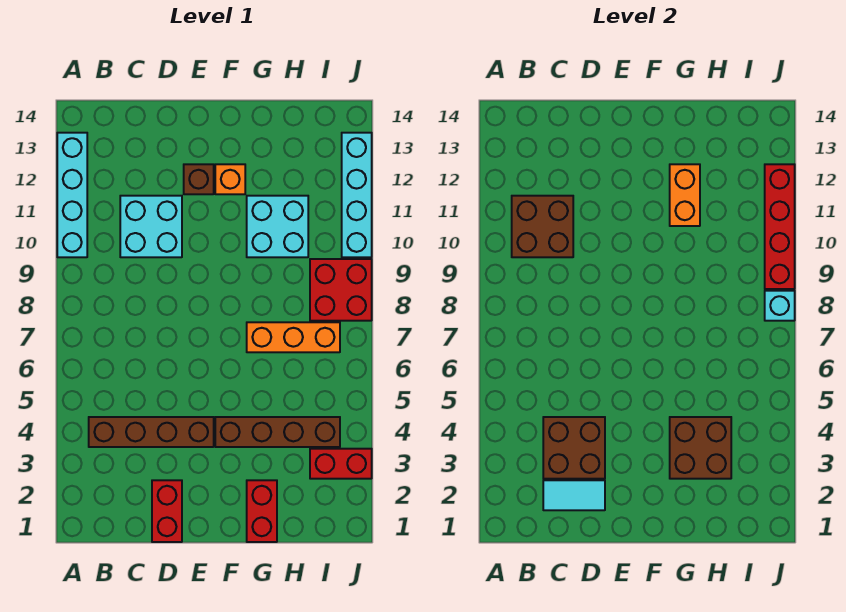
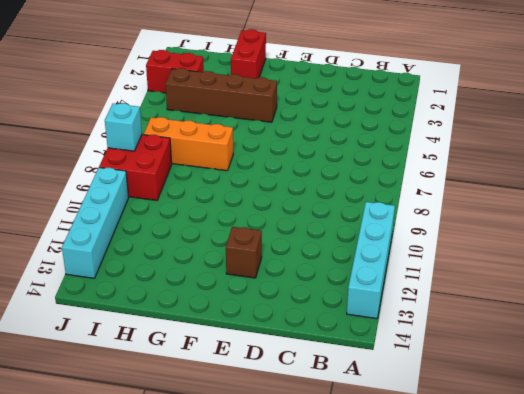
none -> brown 1x4 brick [89,417,214,447]
none -> cyan 2x2 brick [120,196,182,257]
none -> red 1x2 brick [152,480,182,542]

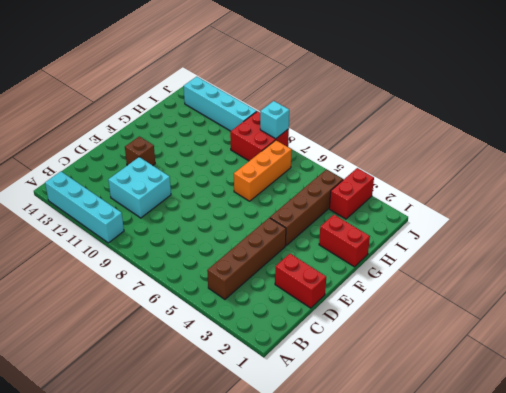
none -> orange 1x1 brick [215,164,245,194]
none -> cyan 2x2 brick [247,196,308,257]
none -> brown 2x2 brick [512,196,573,257]

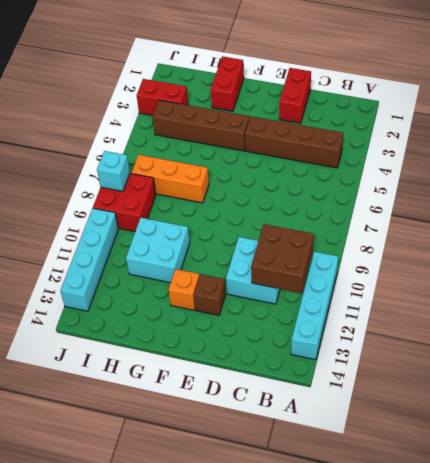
none -> cyan 1x2 tile [543,480,605,510]
none -> brown 2x2 brick [543,417,605,479]
none -> brown 2x2 brick [670,417,731,479]

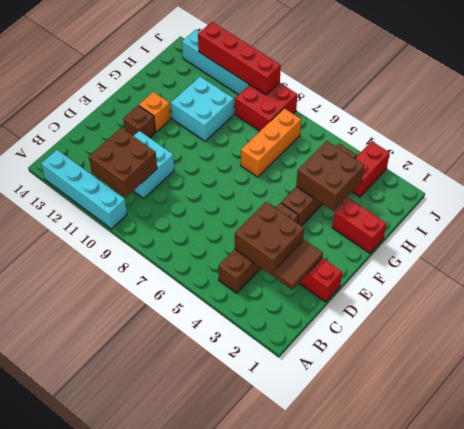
brown 1x2 tile [273,240,323,290] -> cyan 1x2 tile [543,480,605,510]
none -> orange 1x2 brick [670,164,700,226]
none -> cyan 1x1 brick [765,291,795,321]

